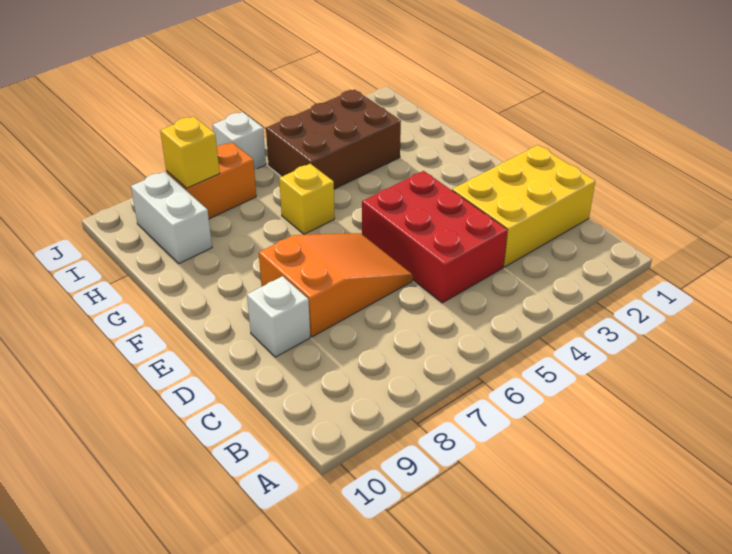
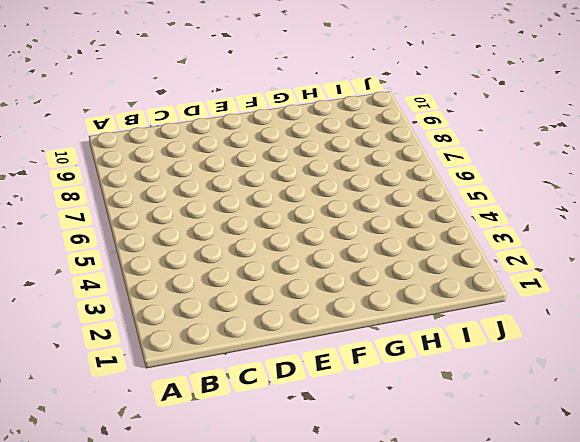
none -> yellow 2x3 brick [452,145,595,267]
none -> red 2x3 brick [362,171,507,303]

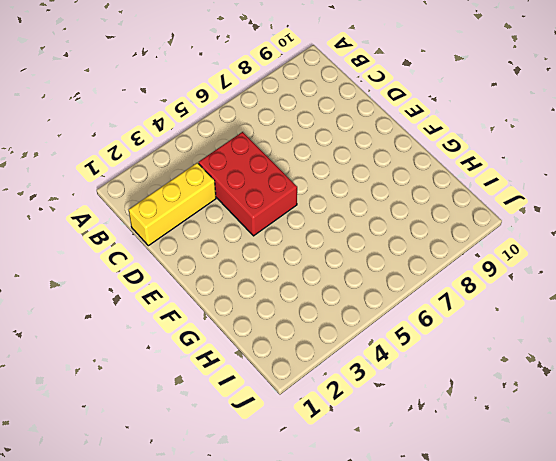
yellow 1x3 brick [129,163,216,246] -> yellow 2x3 brick [452,145,595,267]
none -> orange 2x3 slope [259,233,413,337]
none -> white 1x1 brick [247,276,310,357]

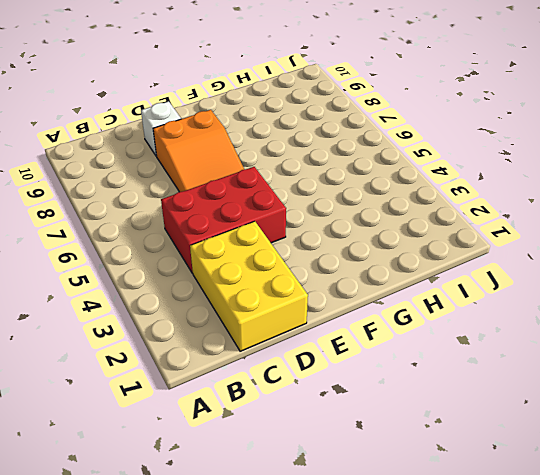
none -> yellow 1x1 brick [279,164,335,234]
none -> brown 2x3 brick [266,90,401,189]

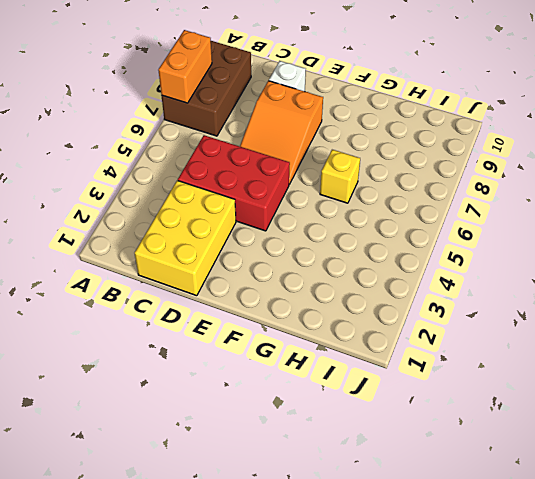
brown 2x3 brick [161,41,251,136] -> brown 2x3 brick moved to [266,90,401,189]
orange 1x2 brick [158,30,212,103] -> orange 1x2 brick moved to [166,142,256,219]
none -> white 1x2 brick [131,172,212,263]
none -> white 1x1 brick [213,112,266,170]

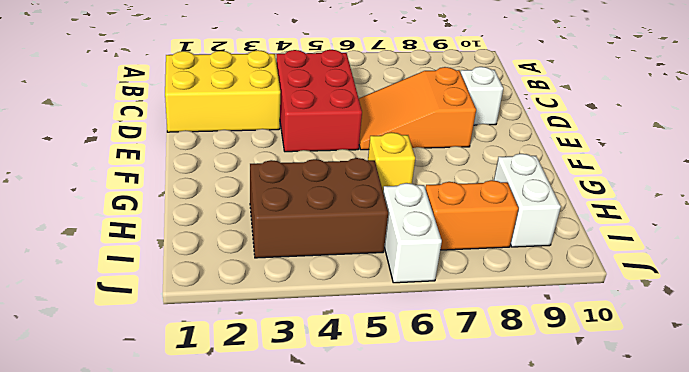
white 1x2 brick [383,183,442,283] -> white 1x1 brick [213,112,266,170]
none -> yellow 1x1 brick [160,116,220,188]

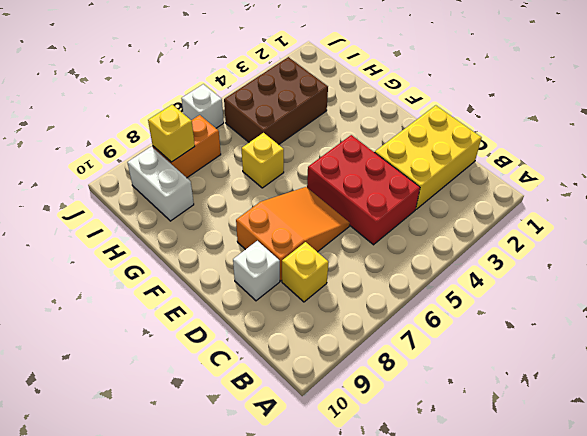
yellow 1x1 brick [282,242,329,302] -> none

